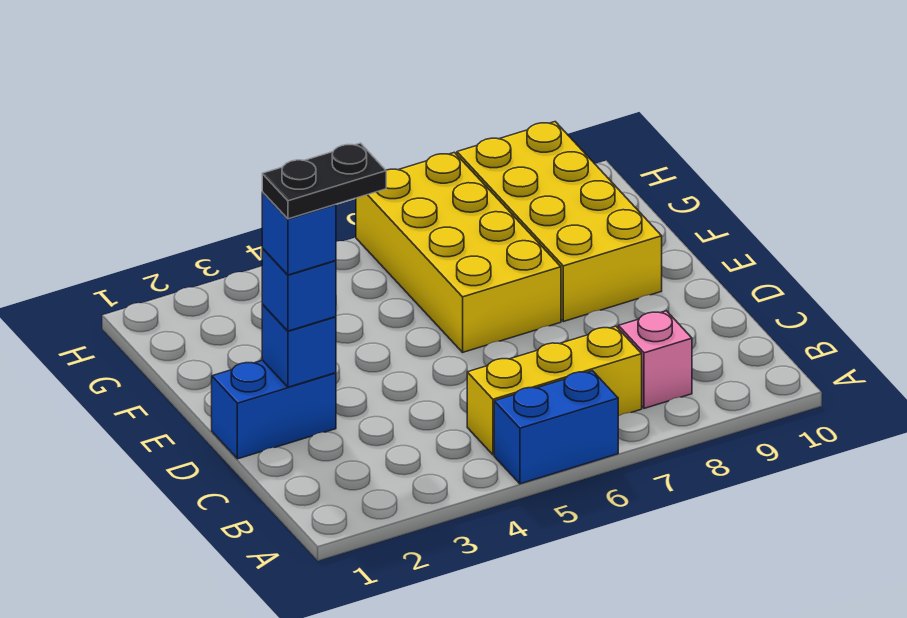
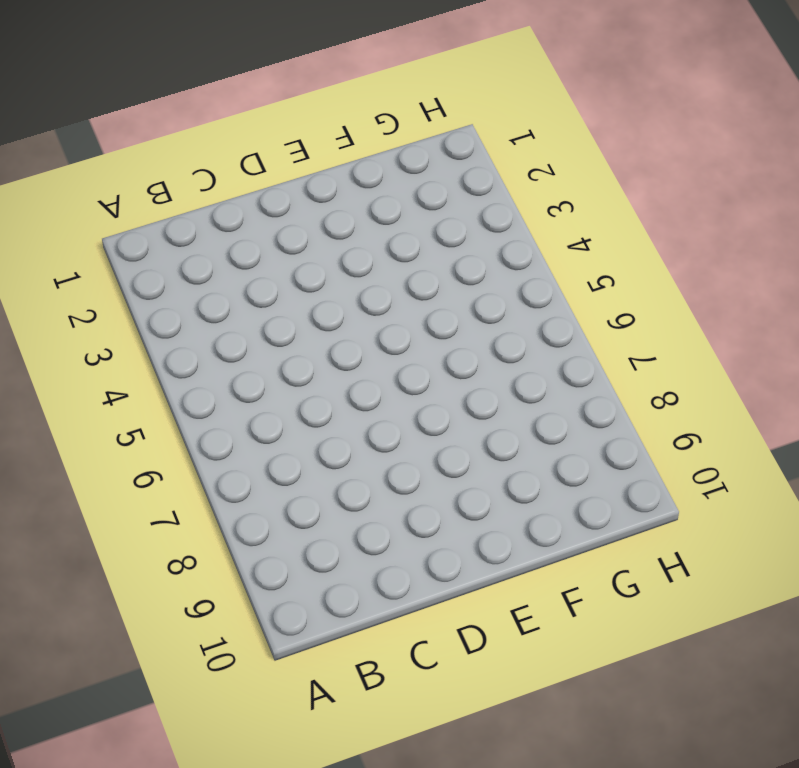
none -> blue 1x2 brick [494,371,618,484]
none -> yellow 1x3 brick [467,326,642,455]

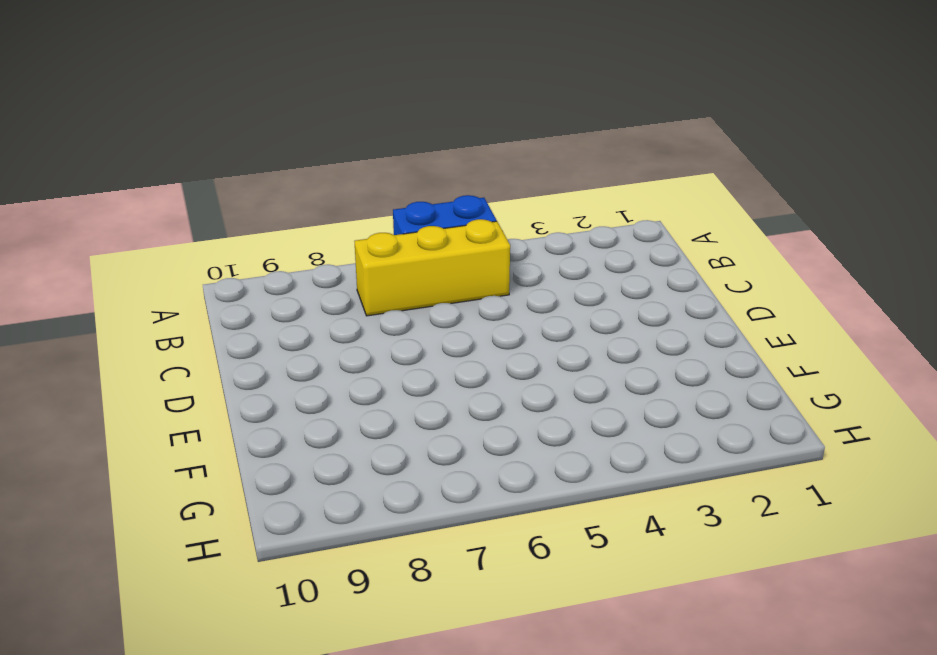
none -> pink 1x1 brick [618,311,692,408]
none -> blue 1x2 brick [212,360,336,459]

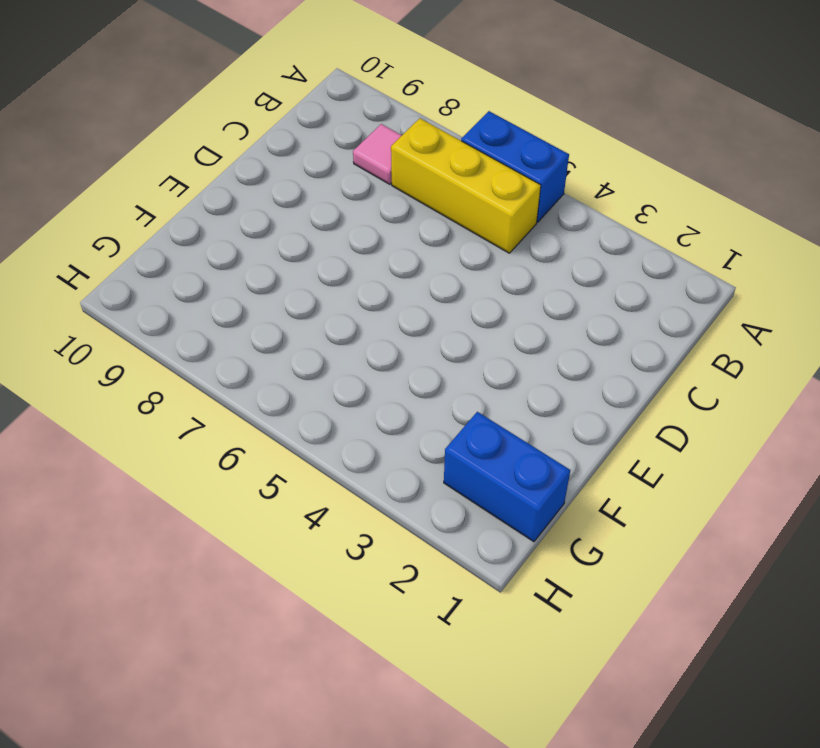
pink 1x1 tile [353,124,402,184] -> pink 1x1 brick [618,311,692,408]
blue 1x2 brick [444,412,570,542] -> blue 1x2 brick moved to [212,360,336,459]
none -> yellow 2x4 brick [356,152,561,352]
none -> yellow 2x4 brick [457,122,662,322]

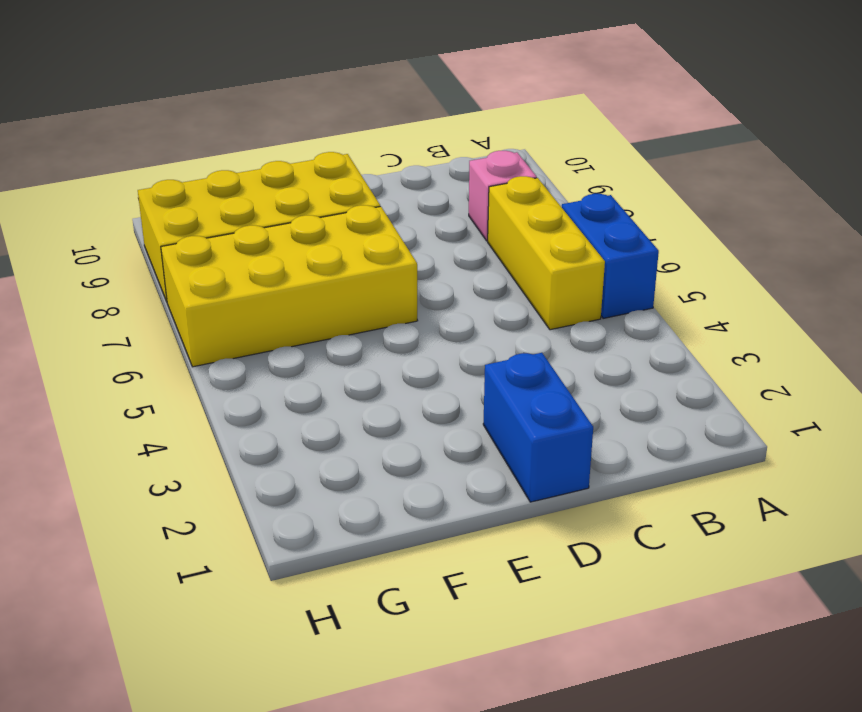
none -> blue 1x1 brick [262,304,336,387]
none -> blue 1x1 brick [262,248,336,331]

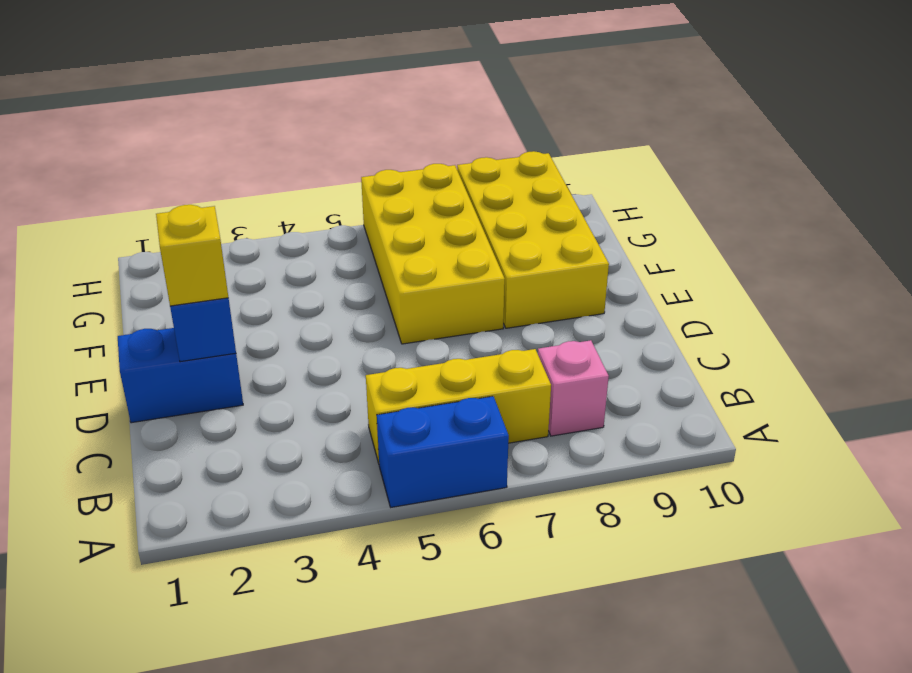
yellow 1x1 brick [156,205,228,306] -> blue 1x1 brick [262,248,336,331]
none -> blue 1x1 brick [262,192,336,275]
none -> black 1x2 plate [262,143,386,219]

